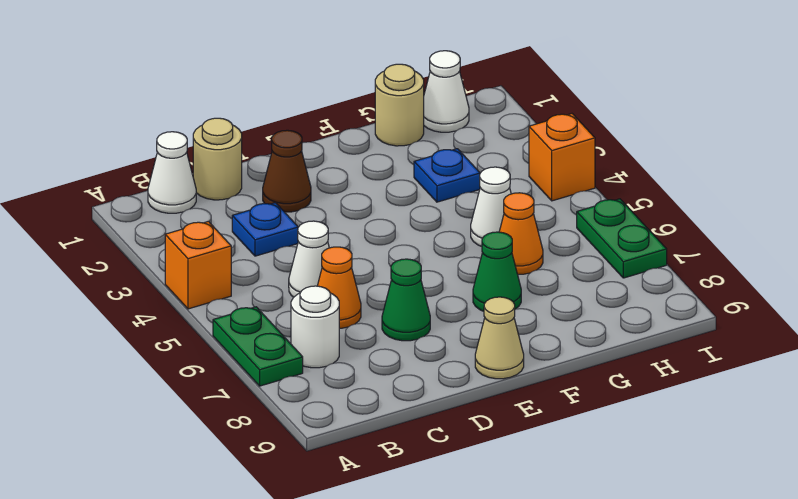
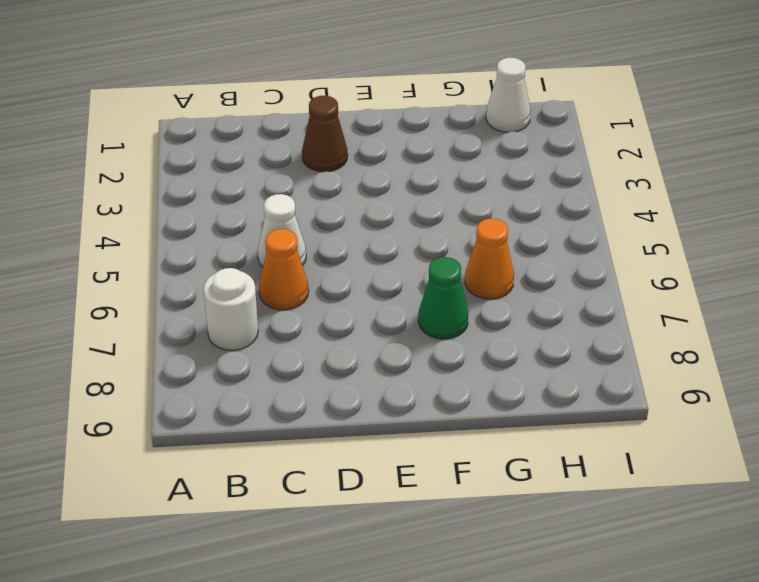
none -> orange 1x1 brick [165,221,231,309]
none -> green 1x2 plate [213,307,303,386]
none -> white 1x1 cone [148,132,196,213]

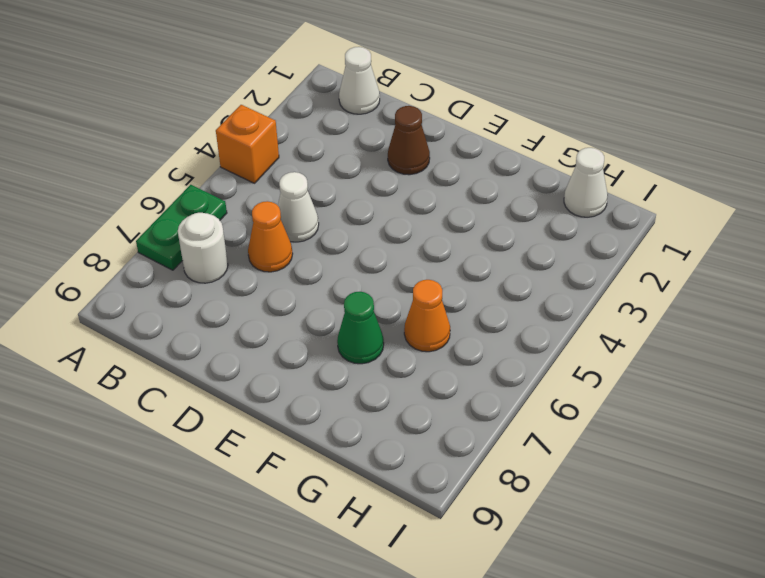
none -> tan 1x1 round brick [193,118,242,200]
none -> blue 1x1 plate [232,203,298,256]
none -> green 1x1 cone [382,259,430,341]

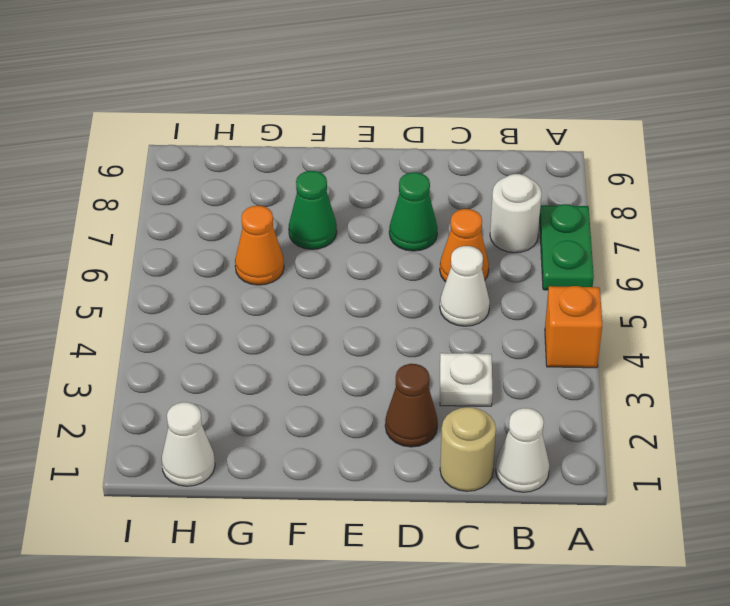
white 1x1 plate [440,353,492,406] -> blue 1x1 plate [232,203,298,256]
none -> tan 1x1 cone [475,297,524,379]
none -> tan 1x1 round brick [375,64,424,146]
none -> blue 1x1 plate [414,149,480,202]

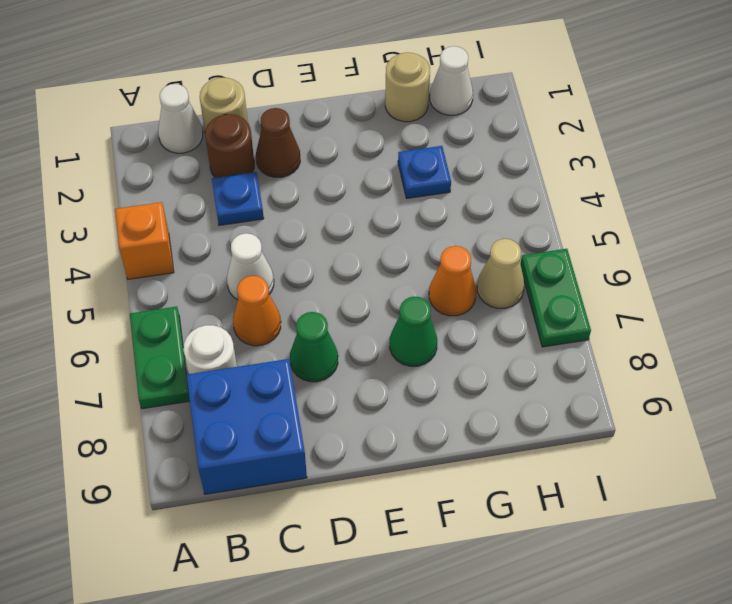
blue 2x2 brick [187,359,307,494] -> none
brown 1x1 round brick [205,114,254,178] -> none
tan 1x1 cone [477,239,524,309] -> tan 1x1 cone moved to [475,297,524,379]
none -> white 1x1 cone [471,167,511,246]
none -> orange 1x1 brick [529,114,595,201]

